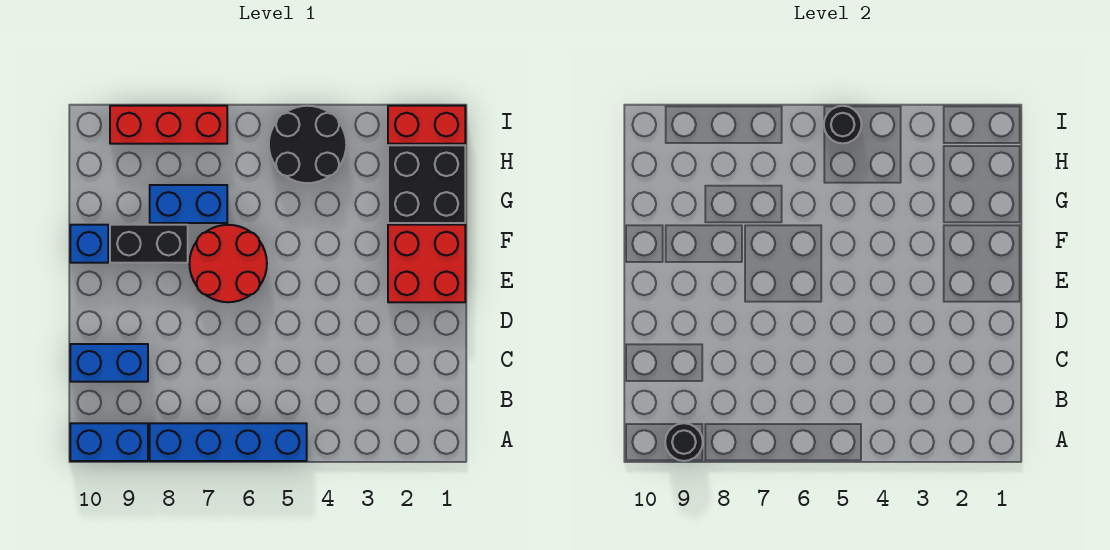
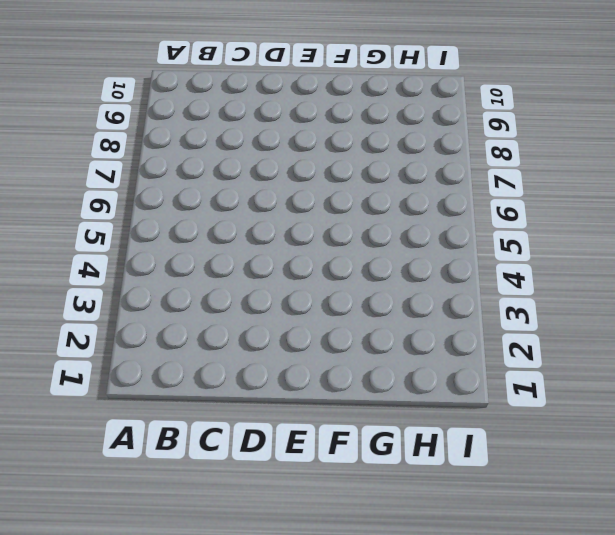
none -> blue 1x4 brick [150,423,307,461]
none -> blue 1x2 brick [70,423,148,461]
none -> blue 1x2 brick [70,344,148,382]

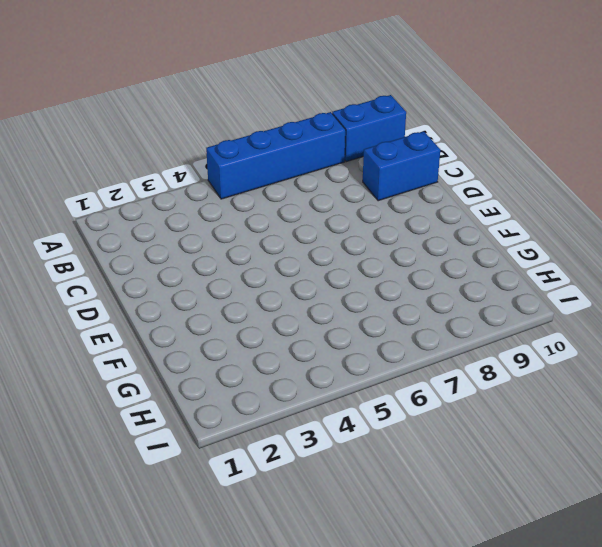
none -> red 2x2 brick [388,225,465,302]
none -> red 2x2 round brick [189,225,267,302]
none -> black 1x2 brick [110,225,188,263]

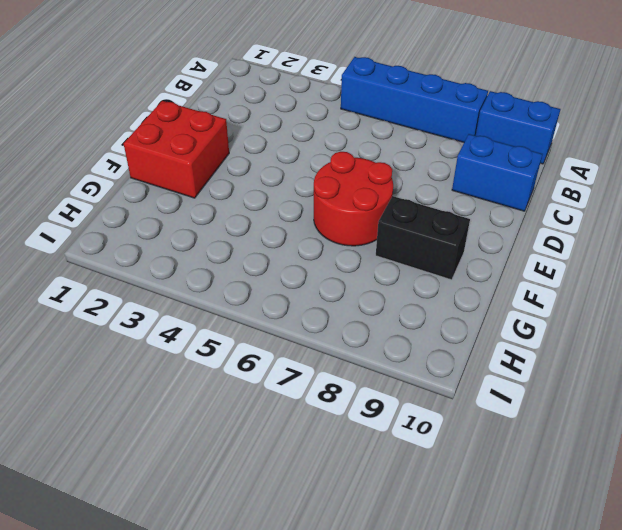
none -> blue 1x1 brick [70,225,108,263]
none -> black 2x2 brick [388,145,465,223]
none -> blue 1x2 brick [150,185,227,223]

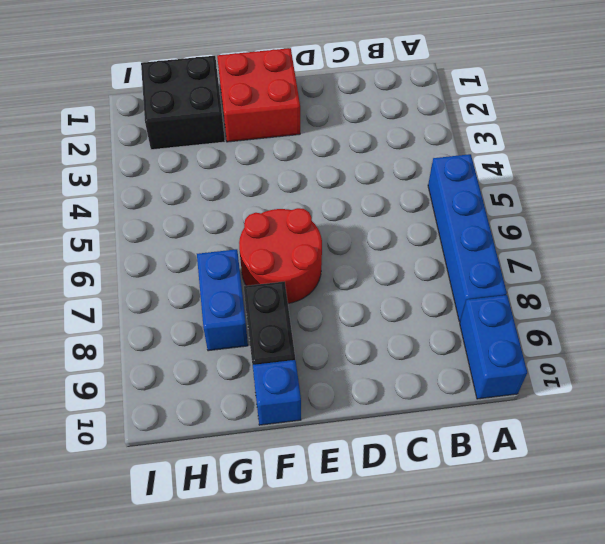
none -> blue 1x2 brick [70,344,148,382]
none -> black 2x2 round brick [269,106,346,183]
none -> red 1x2 brick [388,106,465,144]

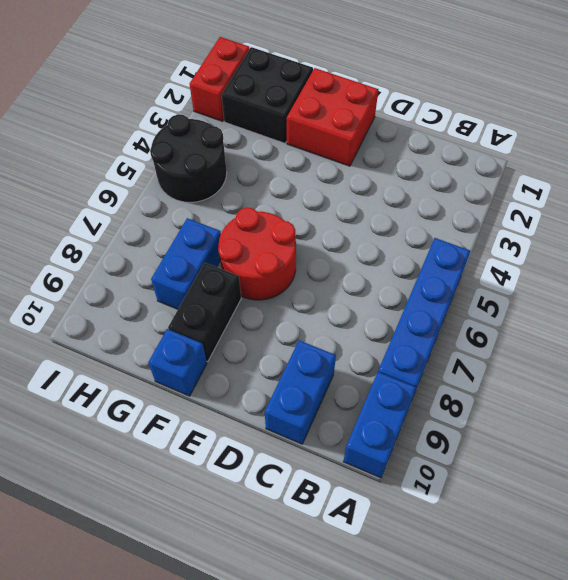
none -> red 1x3 brick [110,106,227,144]
none -> black 1x1 round brick [665,423,703,461]
none -> black 1x1 round brick [824,106,862,143]

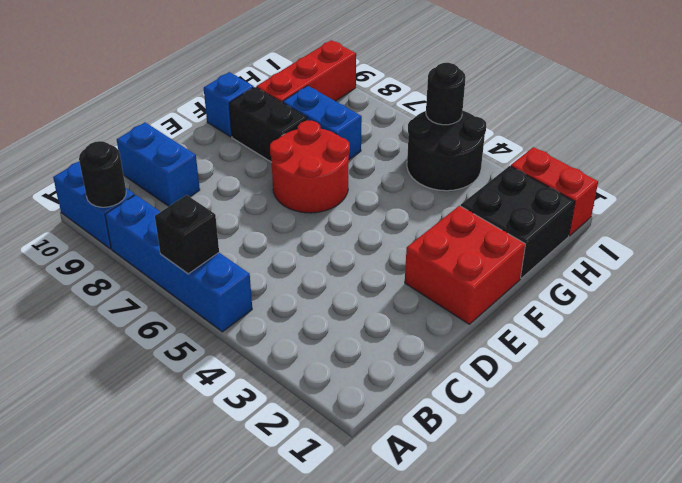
black 1x1 brick [155,195,219,274] -> none
red 1x3 brick [256,40,356,103] -> red 1x3 brick turned to [110,106,227,144]

